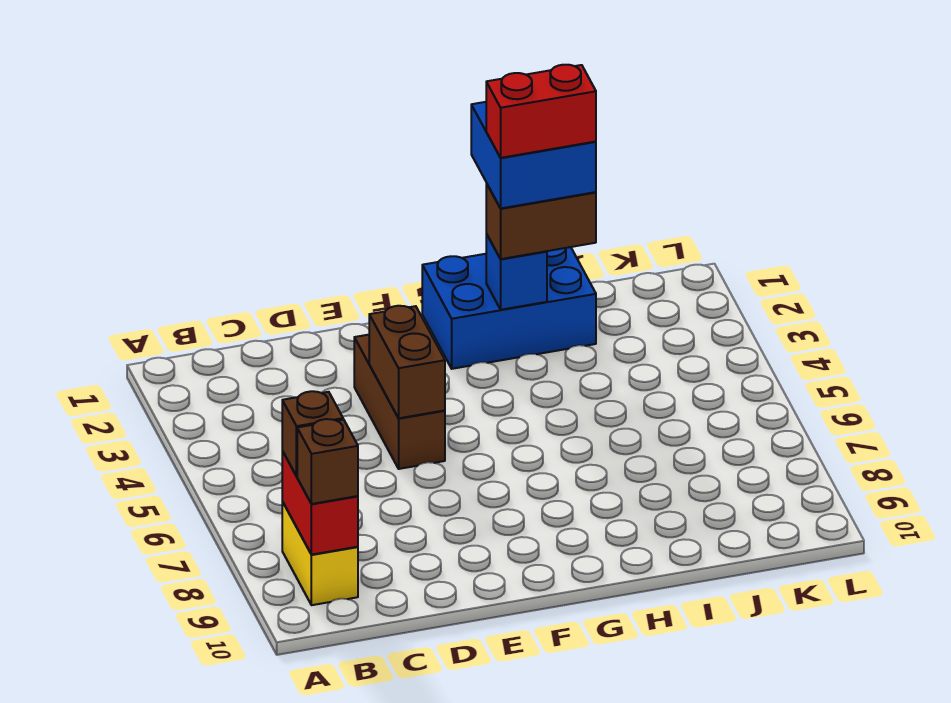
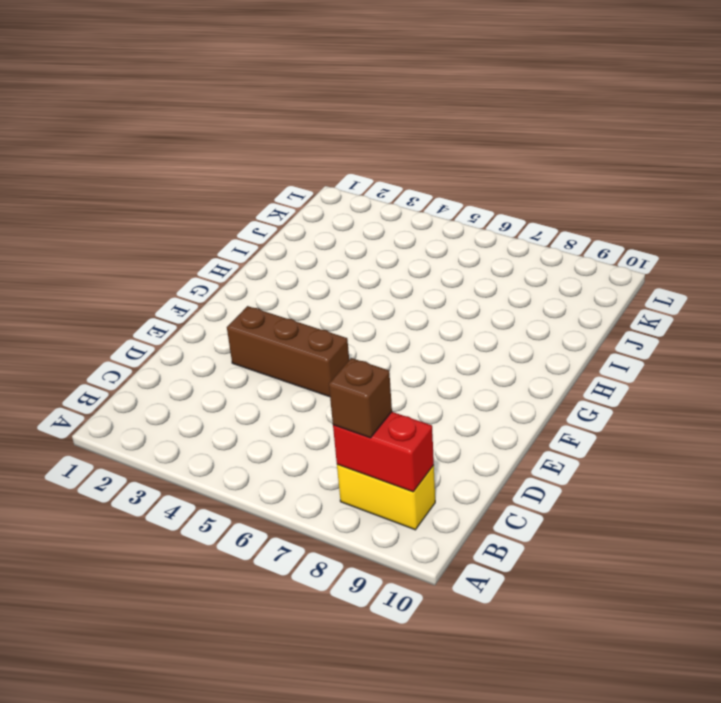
none -> blue 2x3 brick [422,247,596,369]
none -> brown 1x2 brick [369,306,445,418]

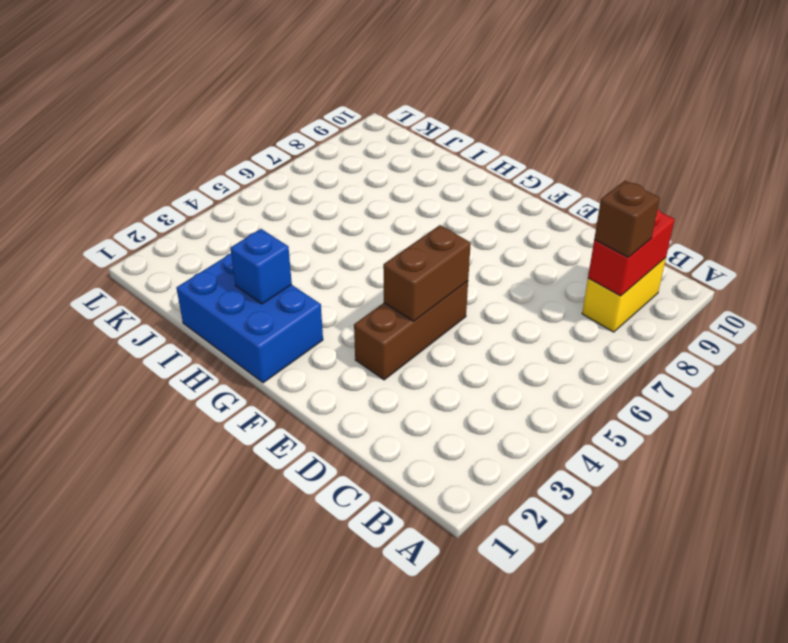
none -> brown 1x1 brick [297,419,358,504]
none -> brown 1x2 brick [486,183,596,259]

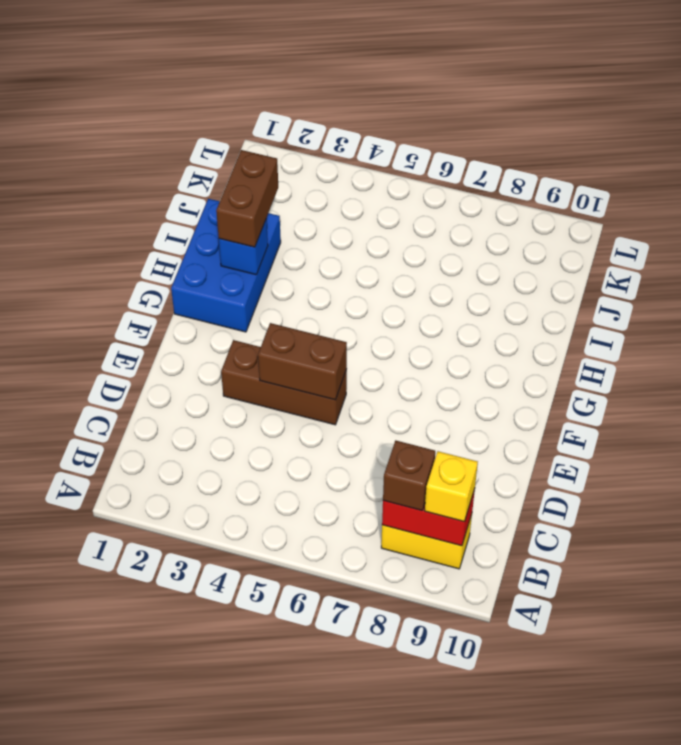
yellow 1x1 brick [425,451,478,522] -> brown 1x1 brick [297,419,358,504]
none -> blue 2x2 brick [471,102,596,208]
none -> red 1x2 brick [486,65,596,158]

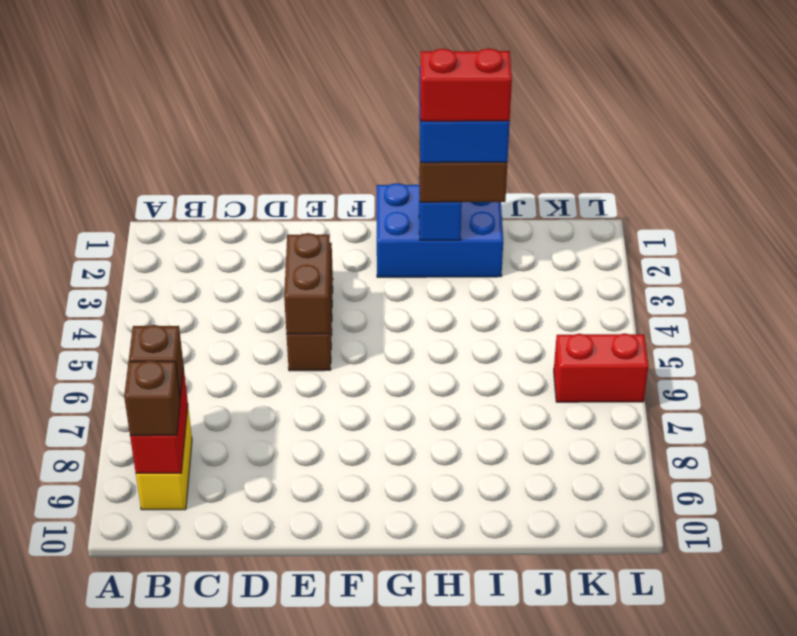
red 1x2 brick [554,333,648,402] -> none

